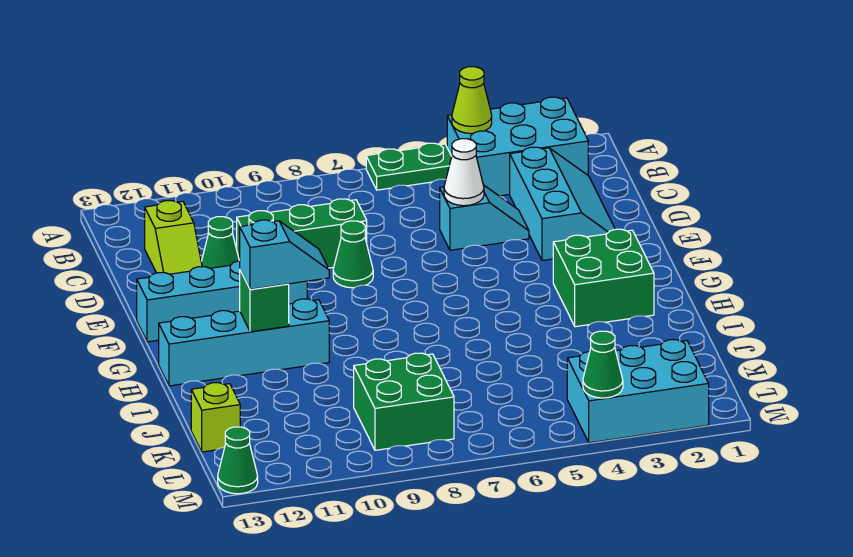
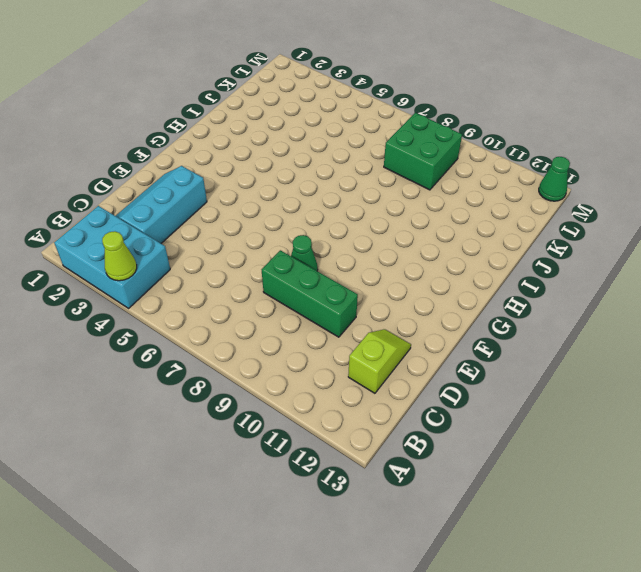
none -> green 1x2 plate [366,143,452,190]
none -> cyan 1x2 slope [440,185,529,250]
none -> green 1x1 cone [201,217,239,268]

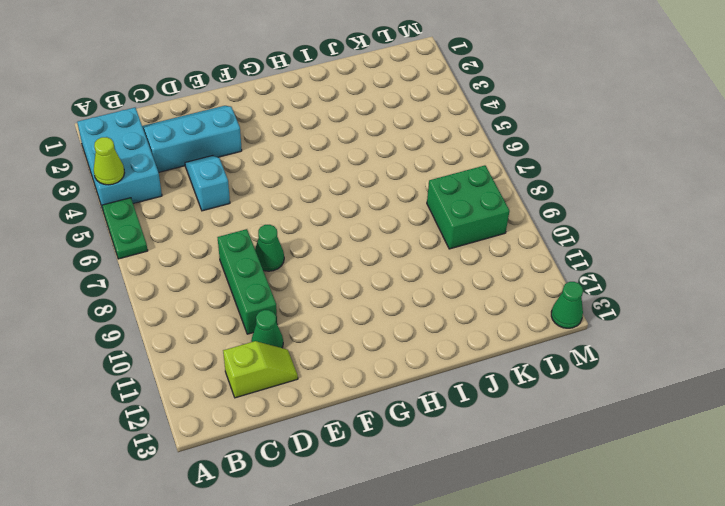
none -> cyan 1x4 brick [137,261,307,342]
none -> green 2x2 brick [553,229,654,327]
none -> cyan 1x4 brick [159,299,329,386]

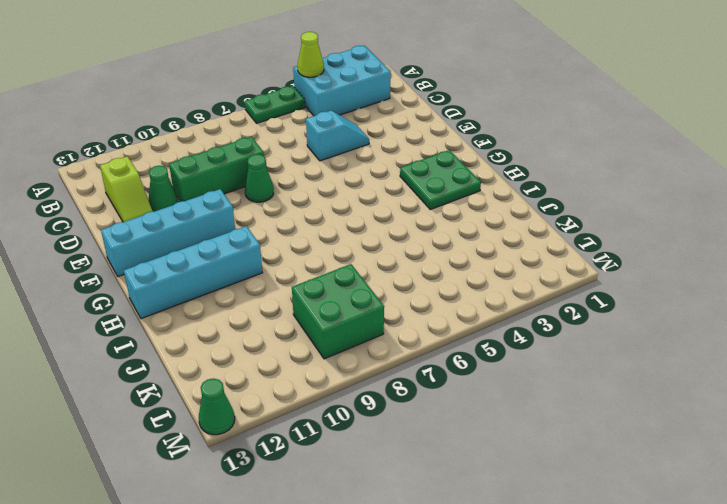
green 2x2 plate [400,150,481,210] -> green 2x2 brick [553,229,654,327]
none -> cyan 2x3 slope [510,147,615,261]
none -> lime 1x1 brick [191,383,240,452]
none -> cyan 2x3 brick [567,340,709,443]

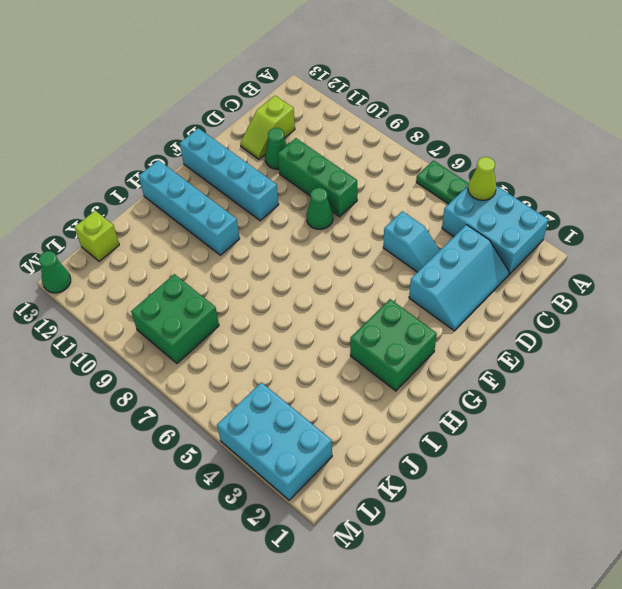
none -> white 1x1 cone [444,139,484,206]
none -> green 1x1 brick [240,270,289,332]
none -> green 1x1 cone [583,331,623,398]

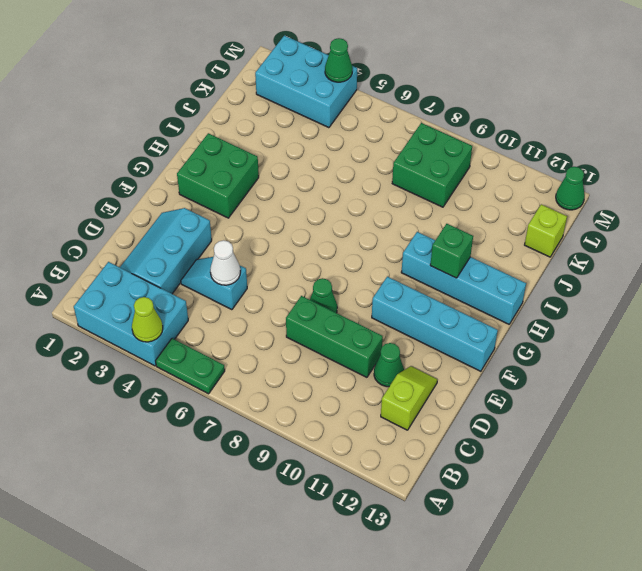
none -> cyan 1x2 slope [239,220,329,289]

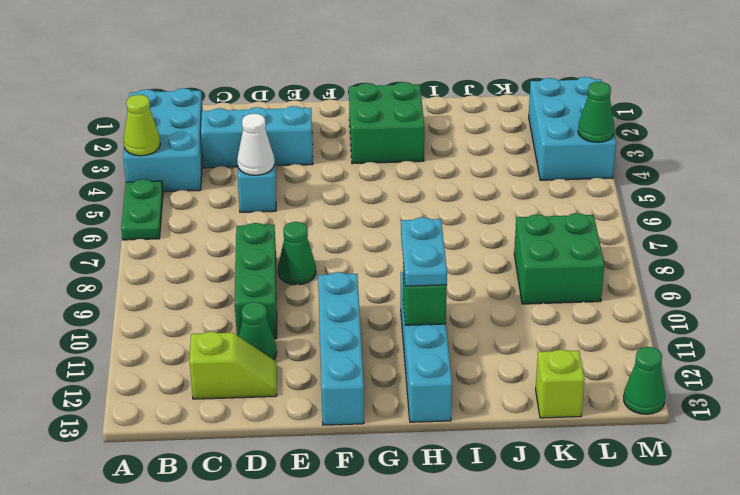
cyan 1x2 plate [401,217,447,286] -> cyan 1x2 slope [239,220,329,289]

